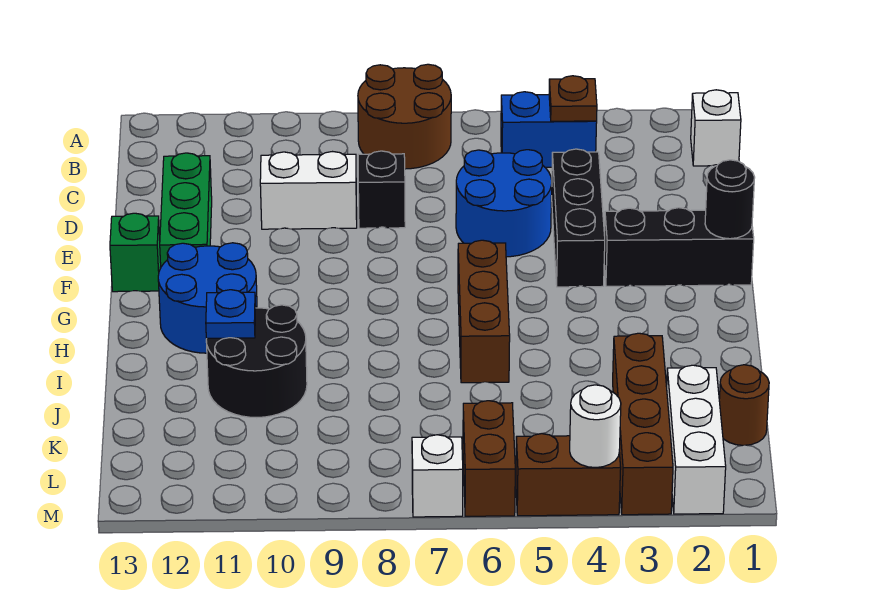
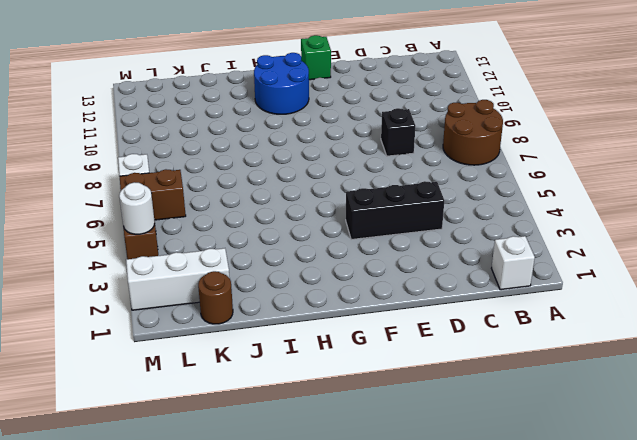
none -> blue 1x2 brick [501,92,597,167]
none -> blue 2x2 round brick [456,150,552,257]
none -> white 1x2 brick [260,152,357,229]

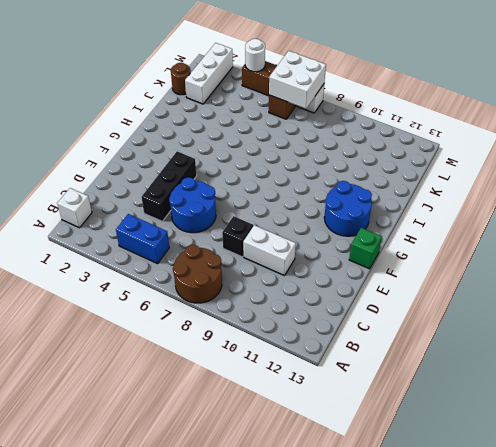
white 2x2 brick [269,51,326,109] -> none
none -> green 1x3 brick [160,153,212,267]
none -> black 1x3 brick [604,208,754,286]
none -> brown 1x3 brick [458,240,510,383]

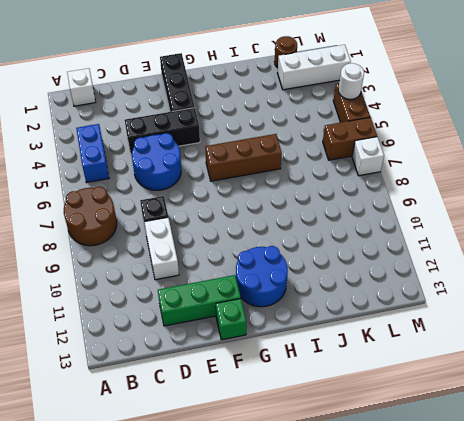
none -> black 2x2 round brick [206,305,307,418]
none -> brown 1x4 brick [613,333,673,515]
none -> brown 1x1 plate [549,76,597,121]

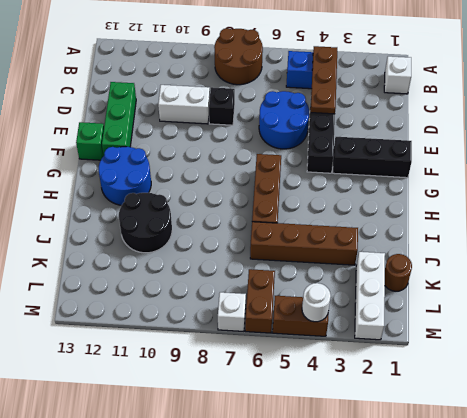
brown 1x3 plate [311,46,337,114] -> brown 1x1 plate [549,76,597,121]
brown 1x4 brick [250,222,358,265] -> brown 1x4 brick turned to [613,333,673,515]
none -> black 1x1 round brick [705,160,755,239]
none -> blue 1x1 plate [206,290,256,338]

